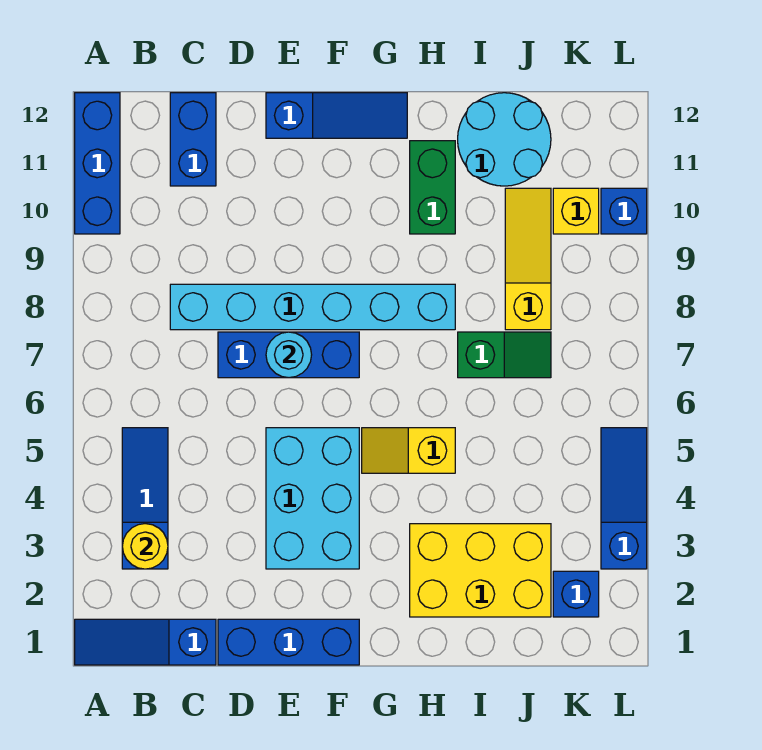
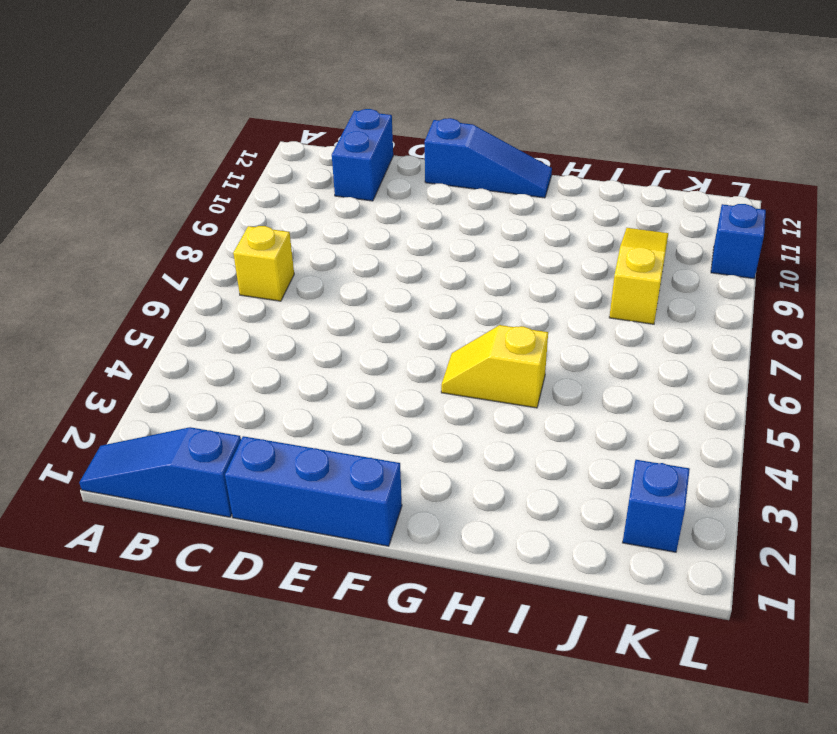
yellow 1x1 brick [233,226,294,301] -> yellow 1x1 brick moved to [553,188,599,234]
none -> blue 1x3 brick [75,93,120,234]
none -> blue 1x3 slope [122,428,168,569]
none -> cyan 1x6 brick [170,284,455,330]

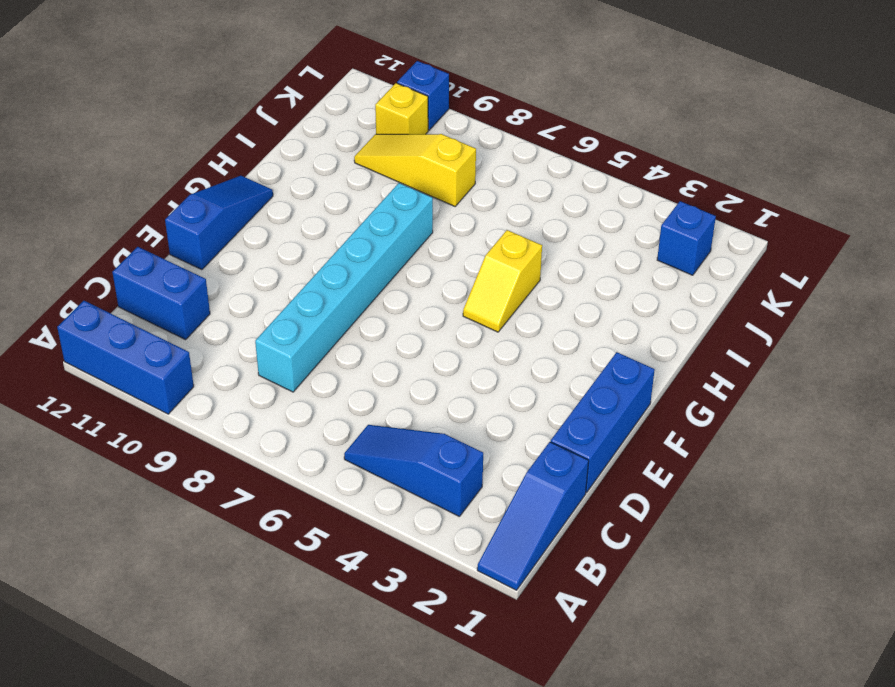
none -> blue 1x3 brick [218,332,359,378]
none -> cyan 2x3 brick [266,428,359,569]
none -> yellow 2x3 brick [410,524,551,617]

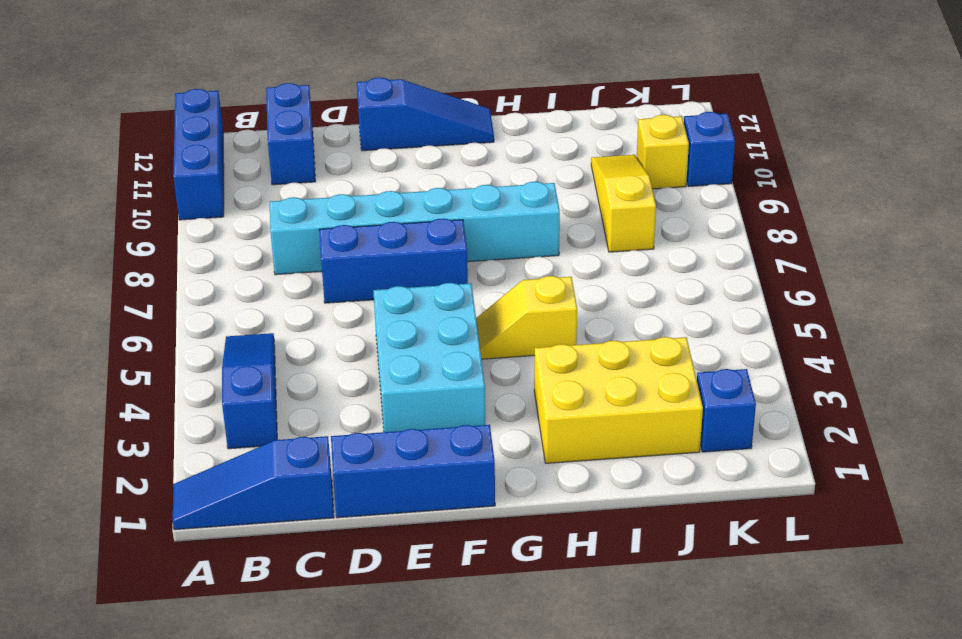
none -> green 1x2 brick [410,141,455,234]
none -> green 1x2 slope [458,332,551,378]
none -> cyan 2x2 round brick [458,93,551,186]

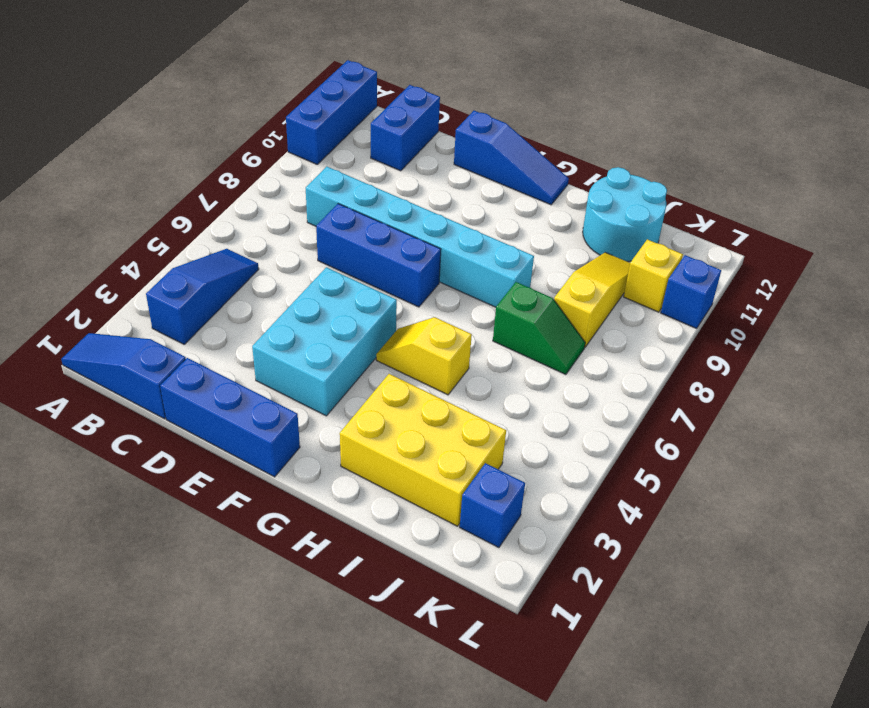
none -> green 1x2 brick [410,141,455,234]
none -> blue 1x3 slope [601,428,647,569]
none -> yellow 1x1 round brick [122,524,168,569]

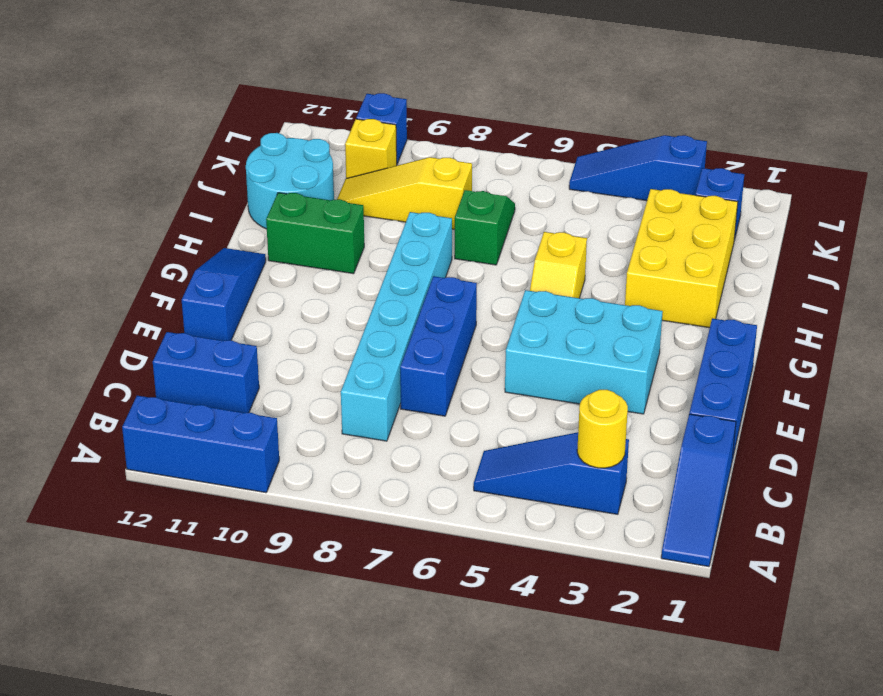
none -> cyan 1x1 round brick [266,332,312,378]

